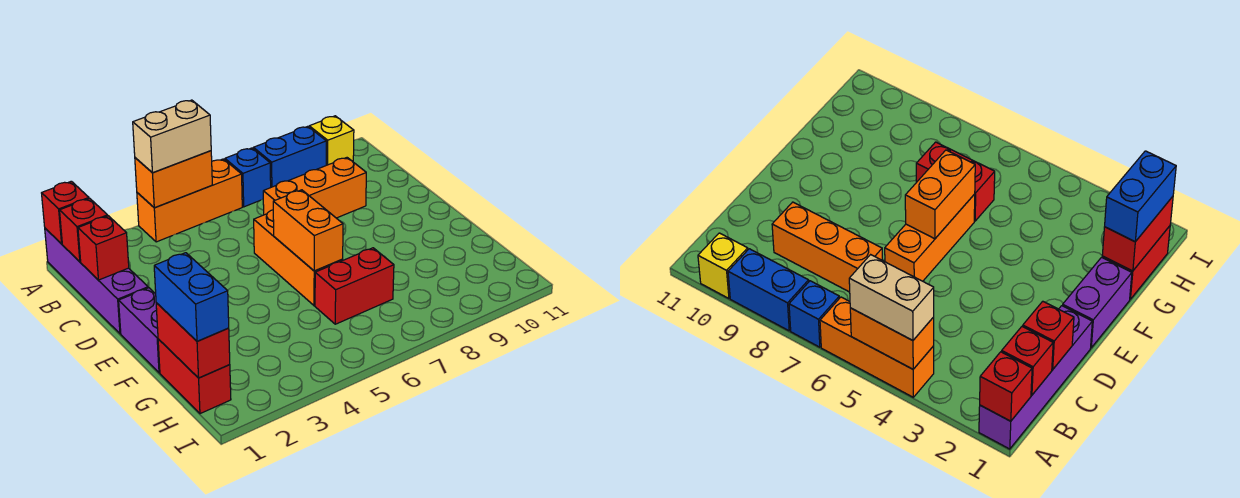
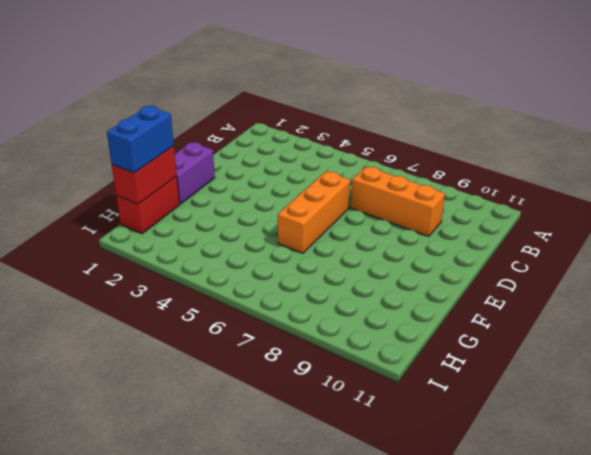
none -> purple 1x4 brick [45,228,148,334]
none -> orange 1x3 brick [137,159,242,242]
none -> blue 1x1 brick [225,148,271,207]

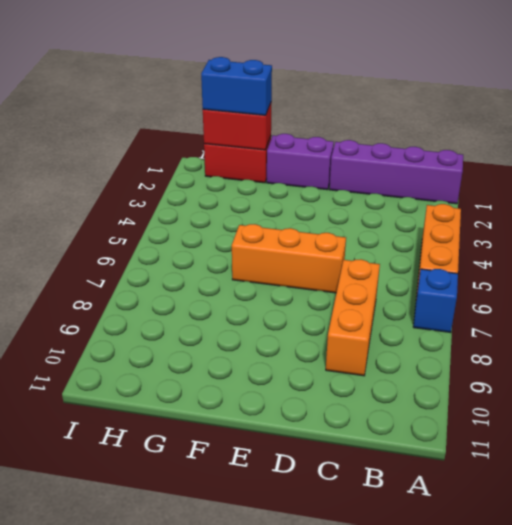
none -> blue 1x2 brick [253,126,326,187]
none -> yellow 1x1 brick [309,116,354,165]
none -> red 1x2 brick [315,248,394,324]

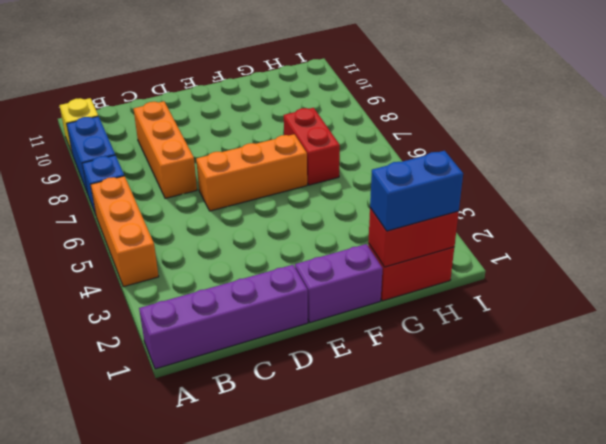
none -> red 1x1 brick [42,181,89,244]
none -> orange 1x2 brick [135,151,212,208]
none -> red 1x1 brick [60,198,108,262]

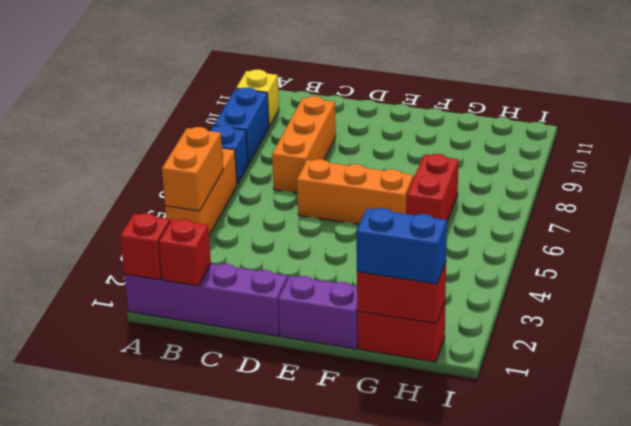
none -> red 1x1 brick [78,216,129,280]
none -> orange 1x2 brick [273,190,343,271]
none -> tan 1x2 brick [133,100,211,173]

